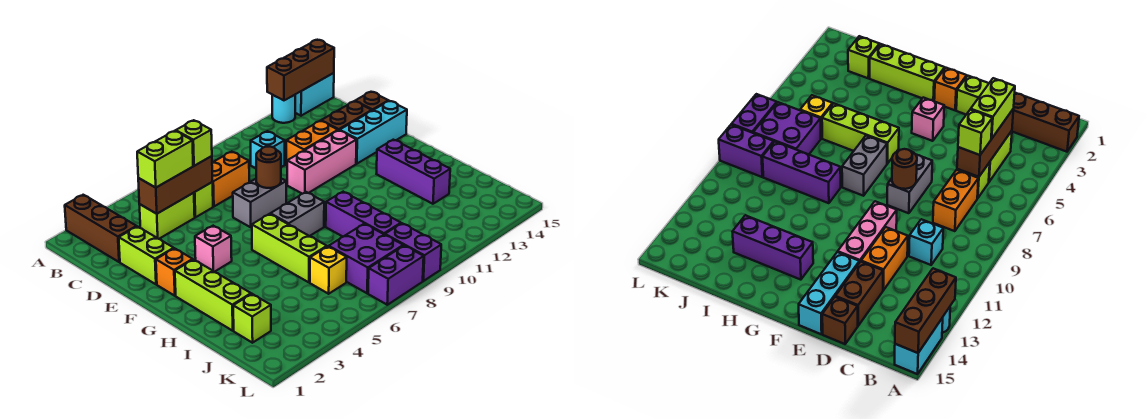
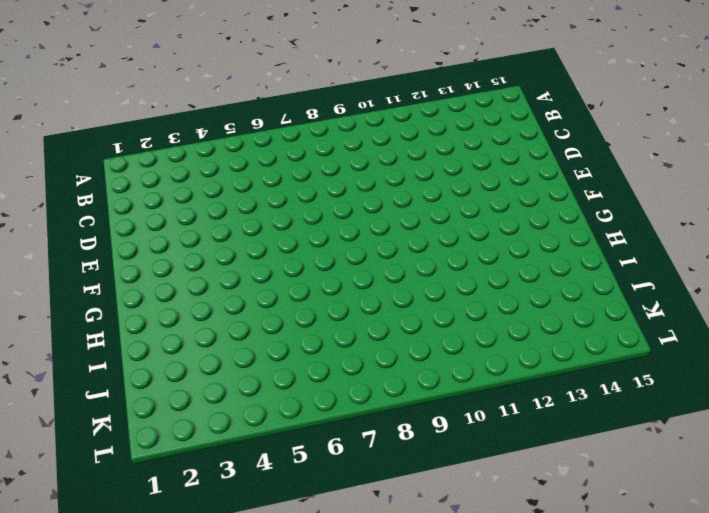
none -> brown 1x3 brick [65,195,137,262]
none -> cyan 1x1 round brick [272,95,295,123]
none -> cyan 1x2 brick [295,73,334,116]
none -> lime 1x2 brick [139,193,195,239]

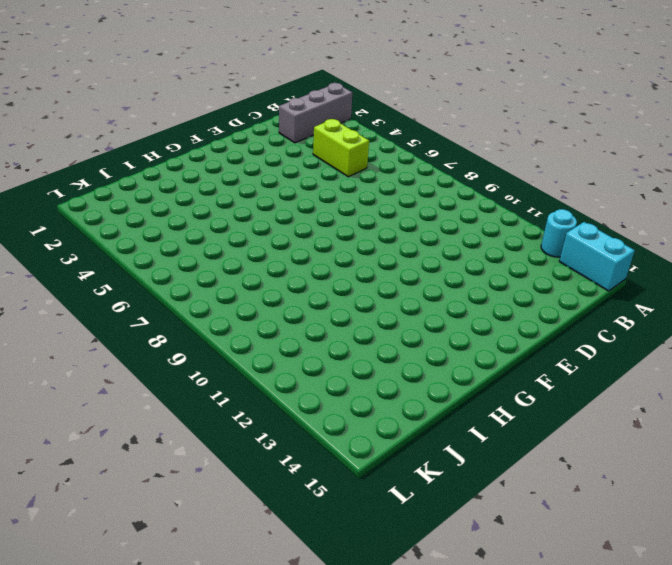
grey 1x3 brick [279,83,353,143] -> brown 1x3 brick [65,195,137,262]
none -> lime 1x1 brick [194,182,213,217]
none -> orange 1x2 brick [212,152,249,206]
none -> cyan 1x1 brick [251,131,285,168]
none -> lime 1x2 brick [119,226,174,284]

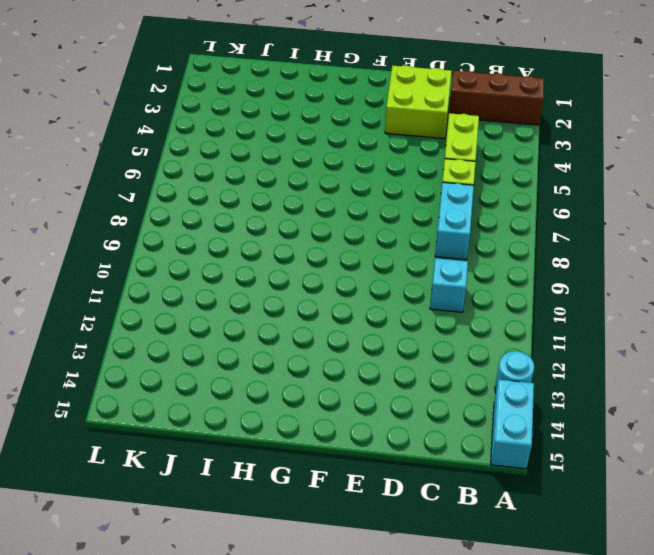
cyan 1x2 brick [435,182,474,260] -> orange 1x2 brick [212,152,249,206]
lime 2x2 brick [385,65,452,139] -> lime 1x2 brick [119,226,174,284]
none -> orange 1x2 brick [286,121,338,165]
none -> brown 1x2 brick [321,101,372,130]
none -> brown 1x1 brick [355,92,388,111]
none -> grey 1x2 brick [233,179,286,227]

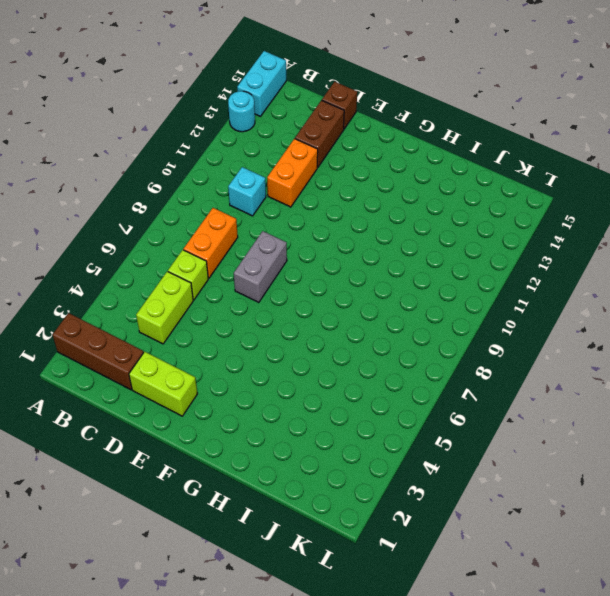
none -> pink 1x3 brick [287,130,357,194]
none -> cyan 1x3 brick [340,101,407,164]
none -> orange 1x1 brick [156,248,193,296]
none -> pink 1x1 brick [195,226,232,272]

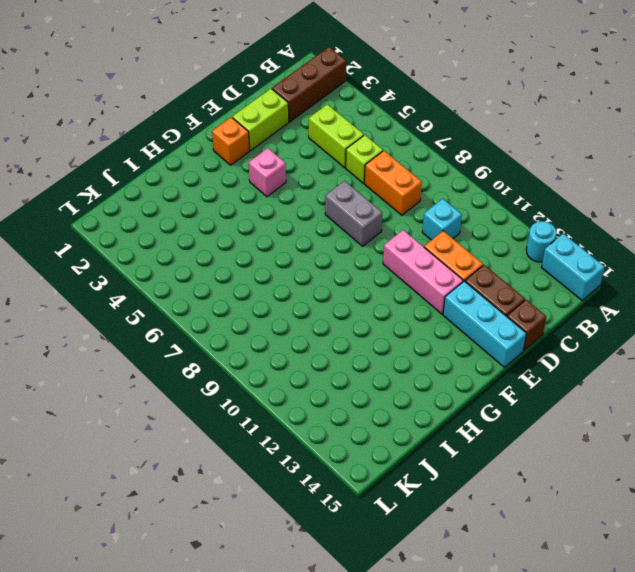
none -> lime 1x3 brick [175,260,251,331]
none -> lime 1x3 brick [252,214,327,282]
none -> grey 1x2 brick [270,192,324,236]
none -> purple 1x3 brick [377,140,450,204]

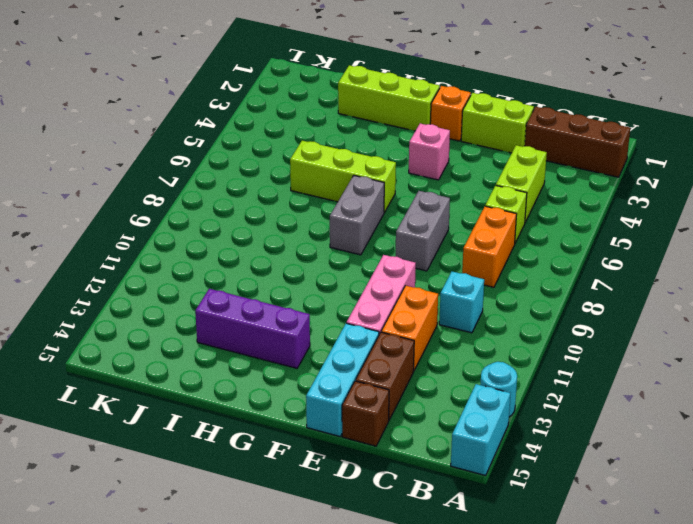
none -> purple 1x3 brick [326,192,401,237]
none -> lime 1x1 brick [233,294,271,343]
none -> yellow 1x1 brick [310,247,347,294]
none -> purple 2x2 brick [329,224,403,293]

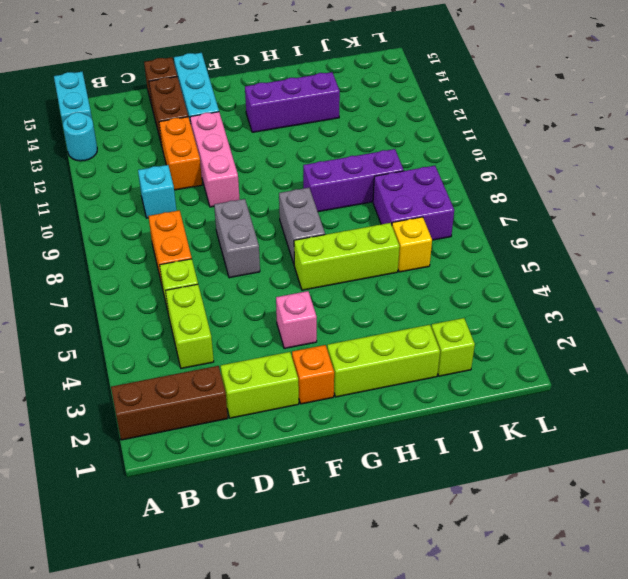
none -> purple 1x2 brick [385,223,441,281]
none -> purple 1x2 brick [368,246,424,305]
none -> brown 1x3 brick [267,40,334,100]
none -> brown 1x3 brick [138,156,213,214]

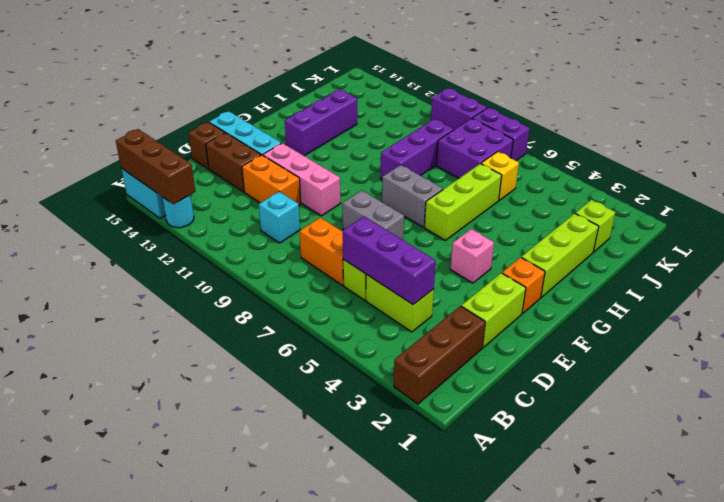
purple 1x3 brick [343,216,436,305] -> brown 1x3 brick [138,156,213,214]
purple 1x2 brick [431,88,487,130] -> purple 1x2 brick turned to [385,223,441,281]
none -> brown 1x1 round brick [256,147,281,188]
none -> lime 1x2 brick [137,131,193,187]
none -> lime 1x1 brick [176,120,212,166]

